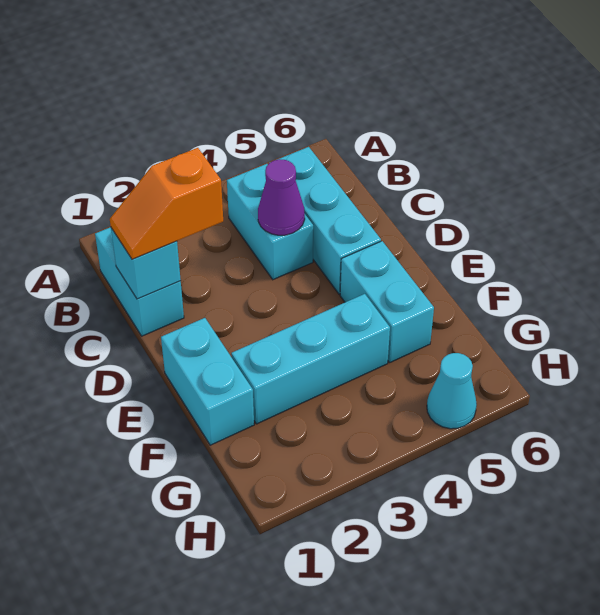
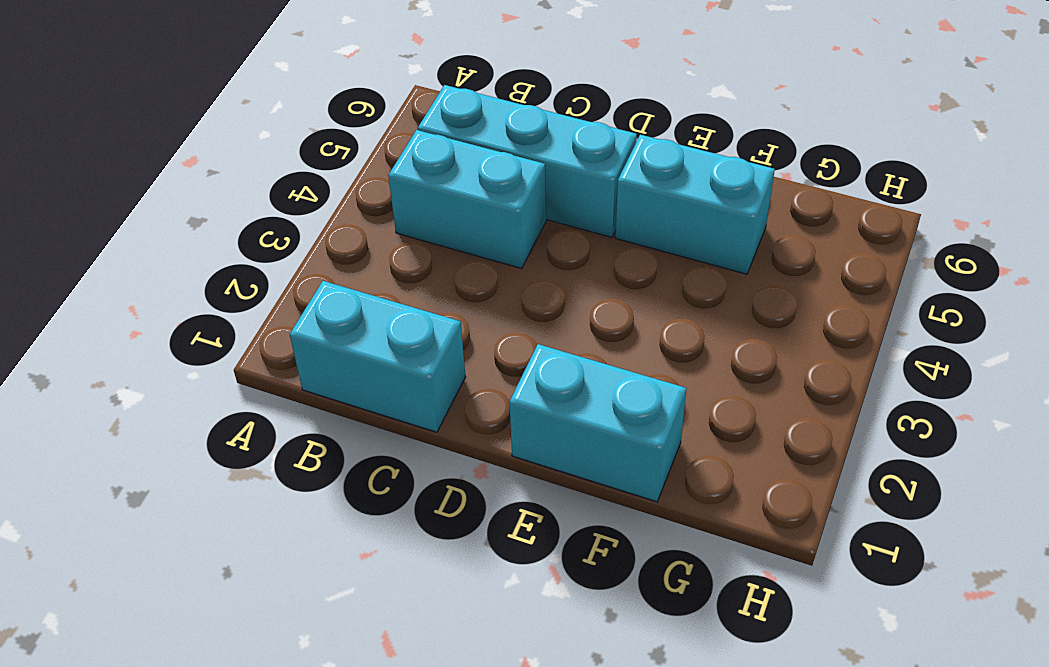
none -> cyan 1x3 brick [231,294,390,424]
none -> cyan 1x1 cone [427,353,477,429]

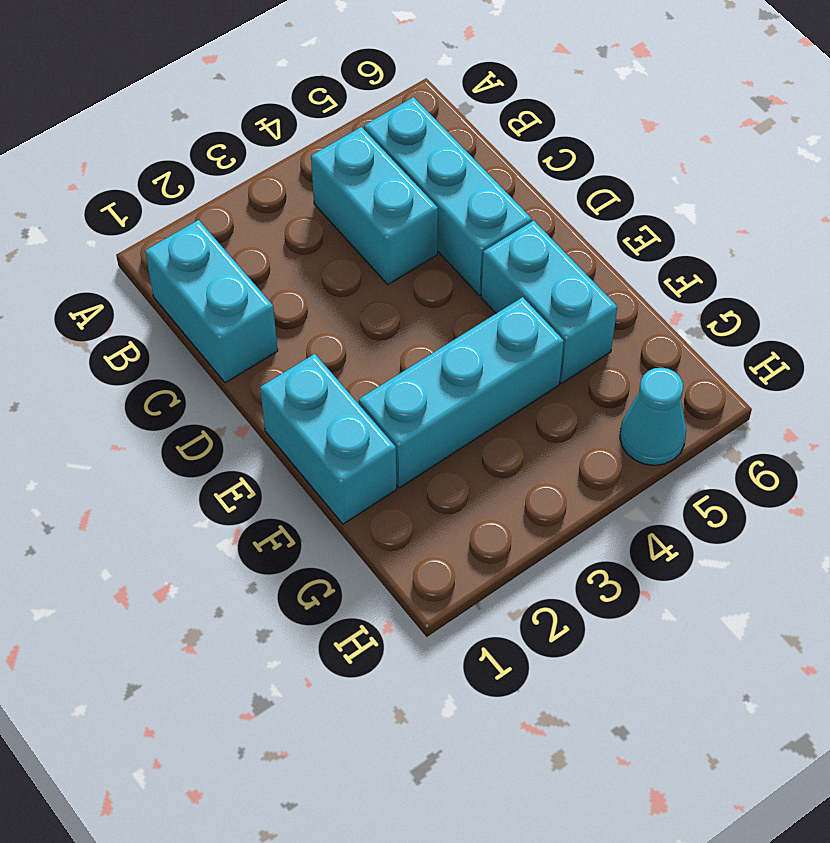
none -> cyan 1x1 brick [111,228,181,299]
none -> purple 1x1 cone [258,159,305,235]

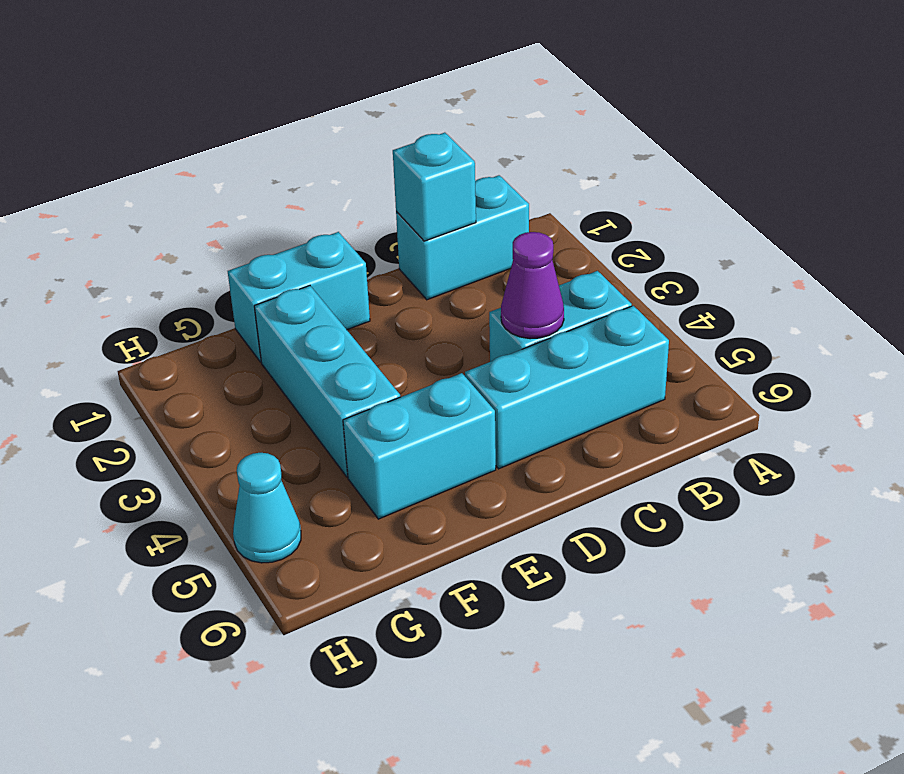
none -> orange 1x2 slope [110,148,223,259]

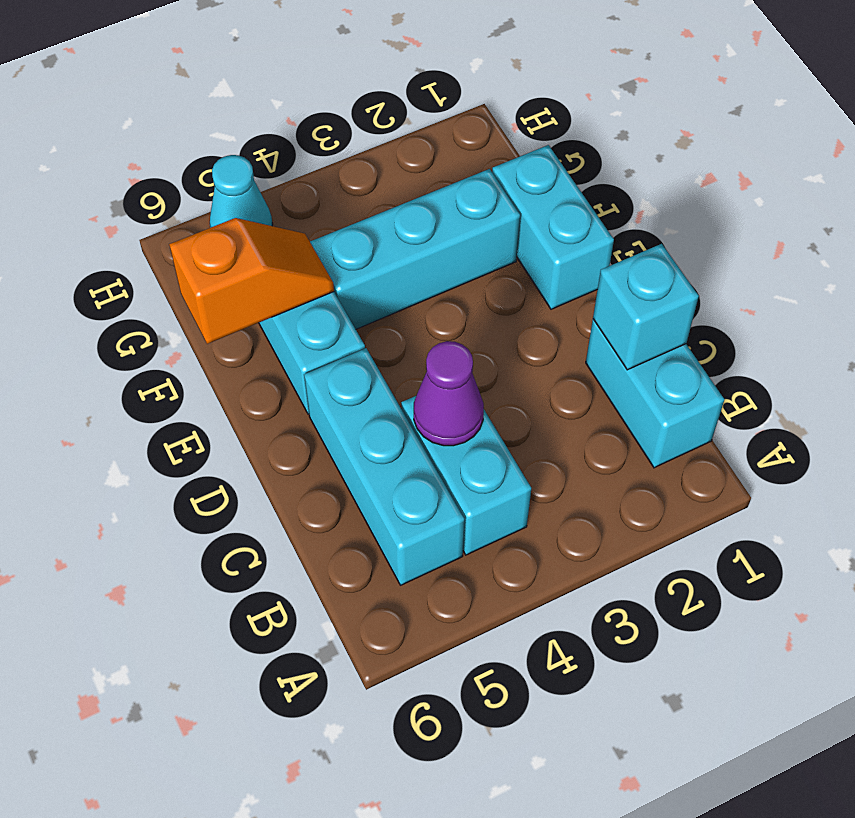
orange 1x2 slope [169,218,334,344] -> orange 1x2 slope moved to [110,148,223,259]

